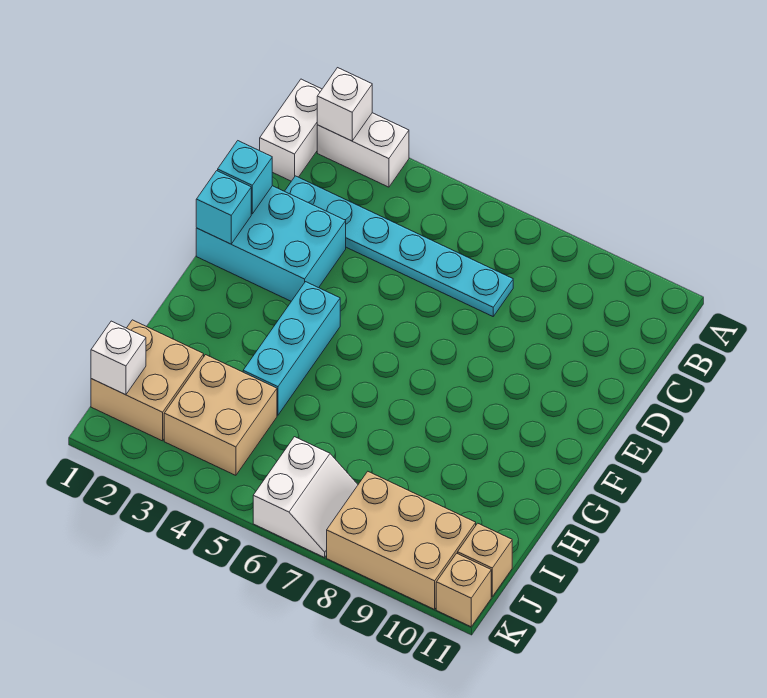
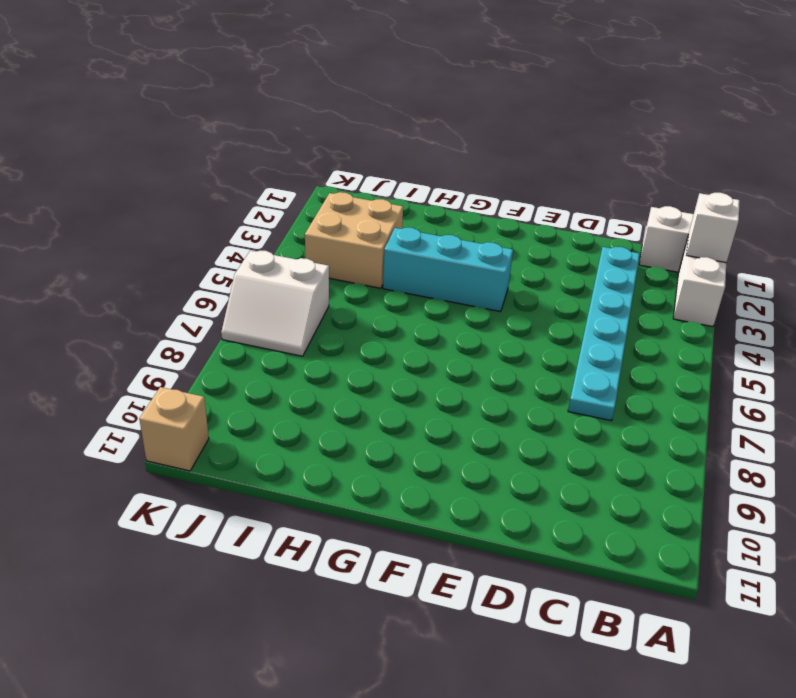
none -> cyan 2x3 brick [196,186,346,301]
none -> tan 2x2 brick [91,320,204,441]
none -> tan 2x3 brick [327,472,476,609]

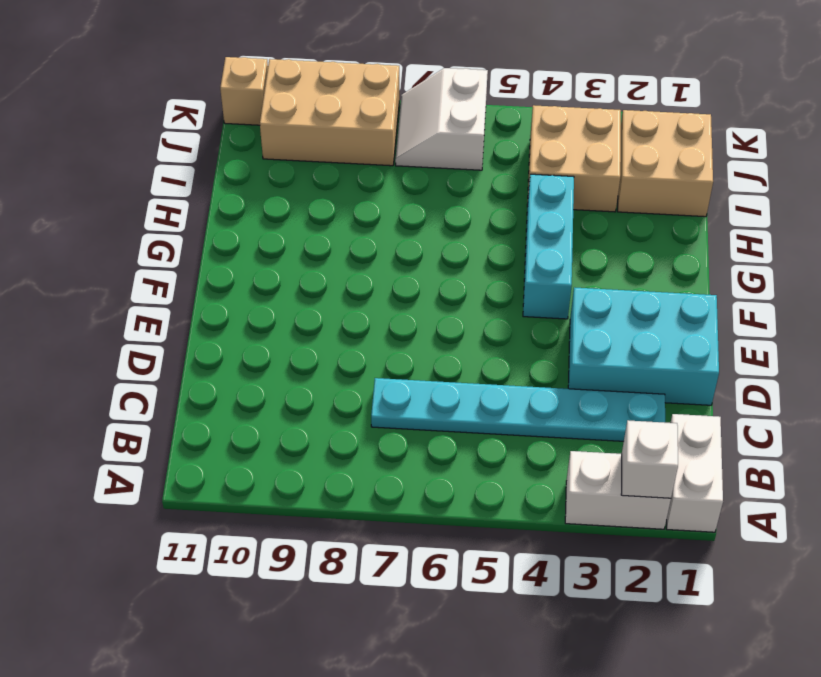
none -> tan 1x1 brick [458,523,512,596]
none -> cyan 1x1 brick [218,141,272,214]
none -> cyan 1x1 brick [196,171,251,244]

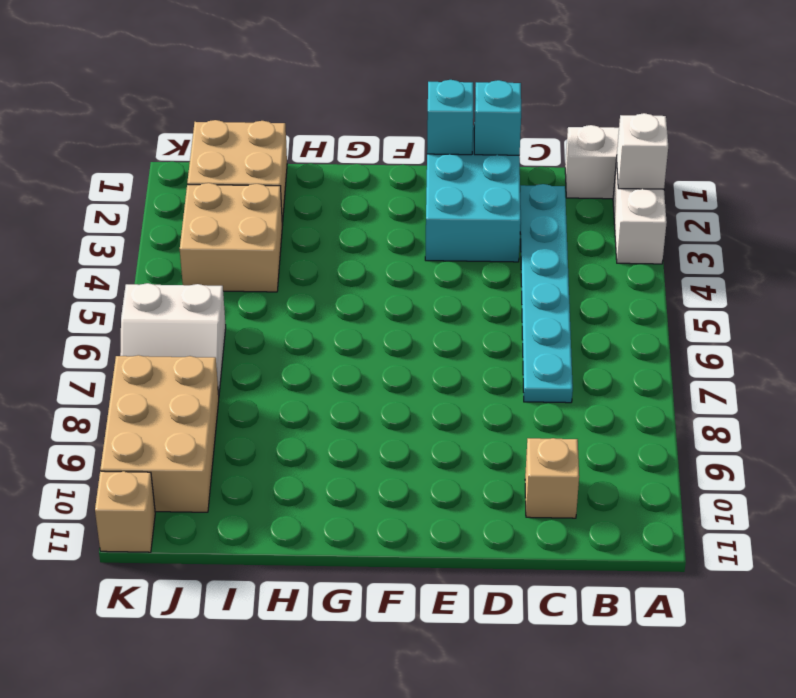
tan 1x1 brick [525,438,579,518] -> tan 1x1 brick moved to [458,523,512,596]
none -> cyan 1x3 brick [243,282,340,415]
none -> white 1x1 brick [91,321,146,395]

